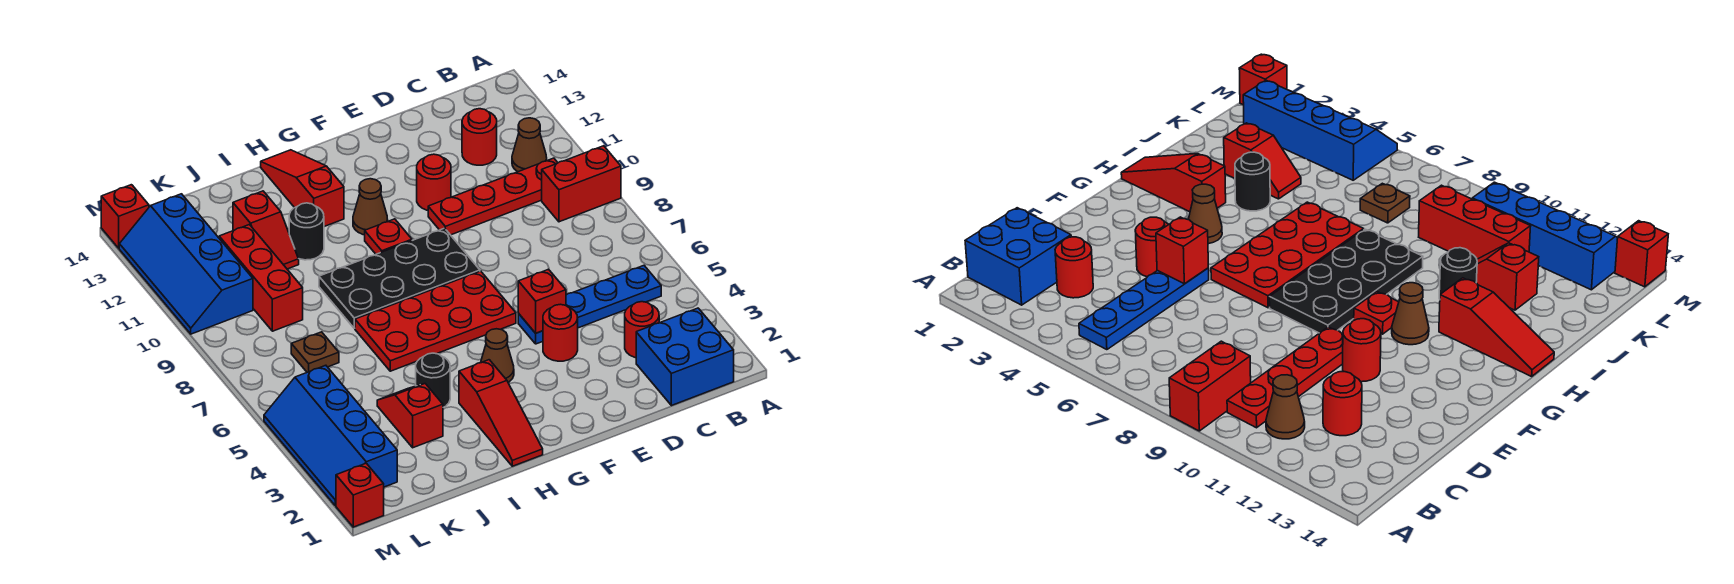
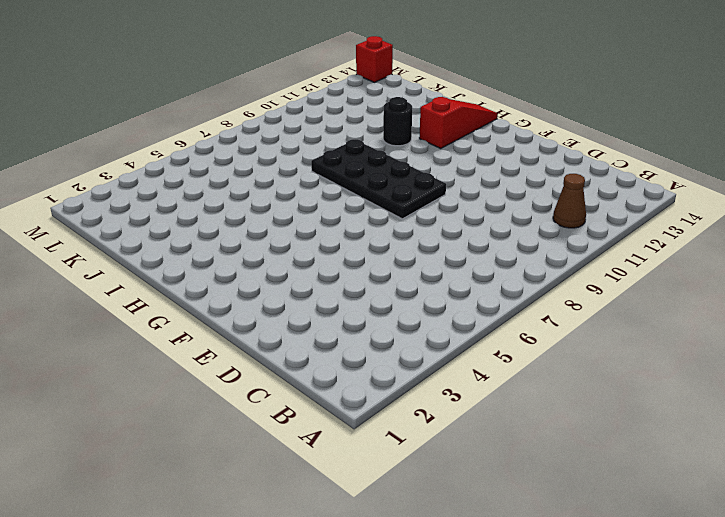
none -> red 1x2 brick [542,146,621,222]
none -> blue 2x2 brick [636,308,734,406]
none -> blue 1x4 plate [518,266,661,344]

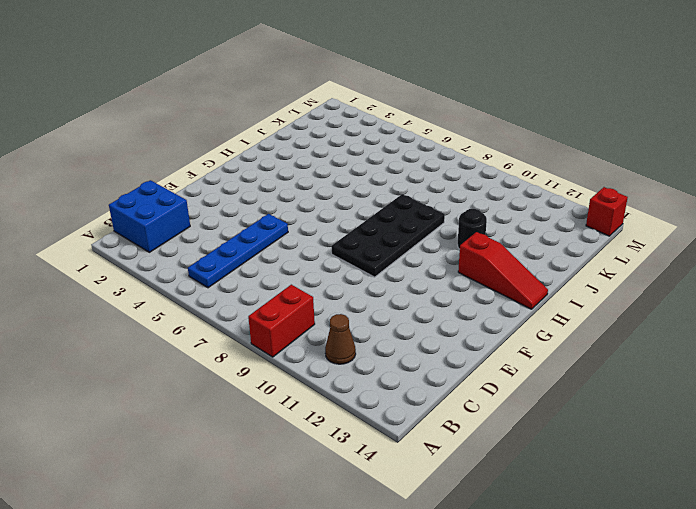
none -> red 1x4 plate [428,158,558,235]
none -> red 1x1 round brick [625,302,659,358]
none -> red 1x1 round brick [462,109,497,165]

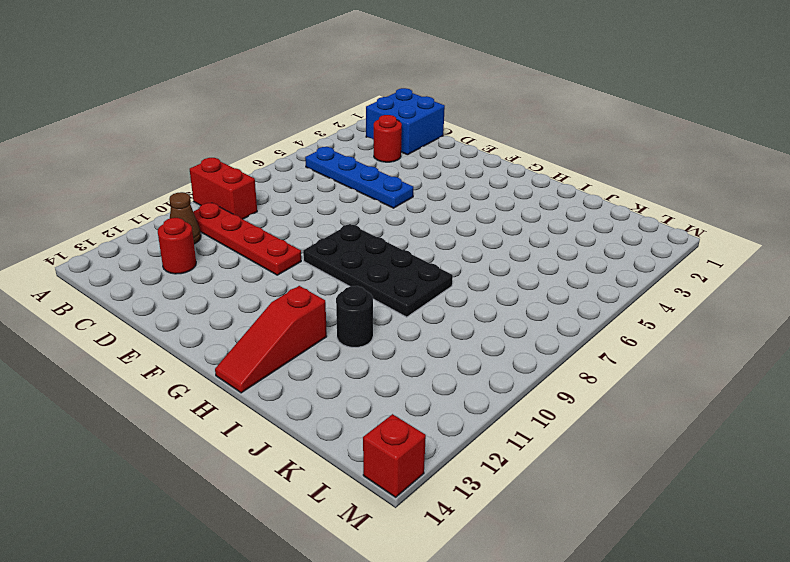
none -> red 1x1 round brick [543,304,578,361]
none -> red 1x1 round brick [417,154,451,210]
none -> red 2x4 plate [355,271,516,371]

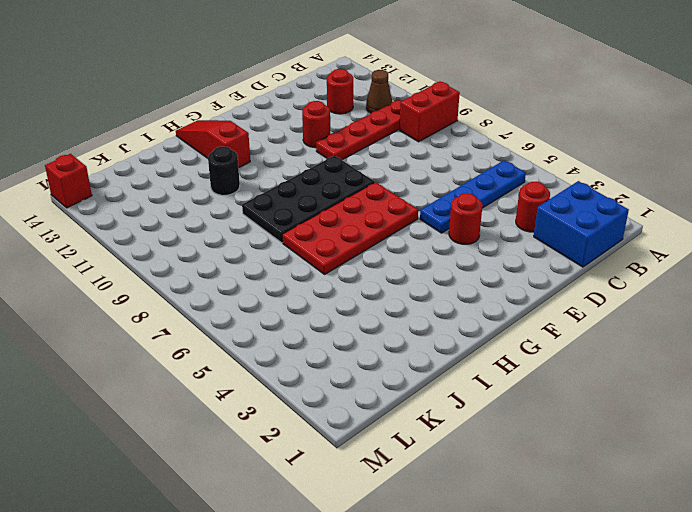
none -> brown 1x1 cone [481,329,514,382]
none -> red 1x1 plate [365,219,412,254]
none -> brown 1x1 cone [353,179,388,235]

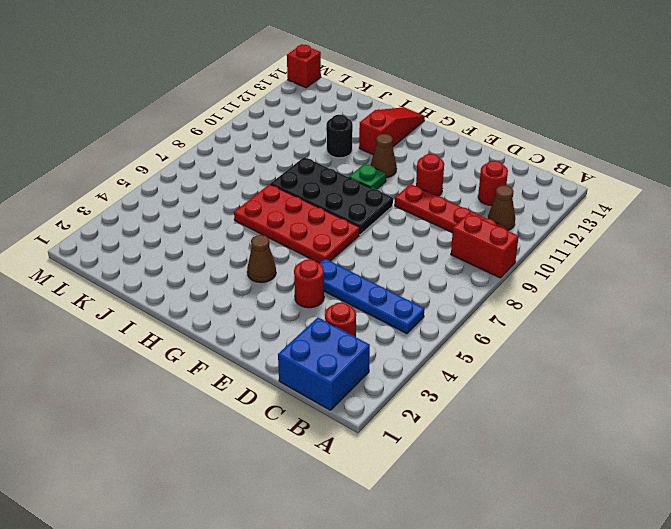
green 1x1 plate [349,164,386,190] -> red 1x1 plate [365,219,412,254]
none -> red 1x3 slope [459,360,543,466]
none -> black 1x1 round brick [416,353,450,407]
none -> red 1x2 slope [377,384,443,448]

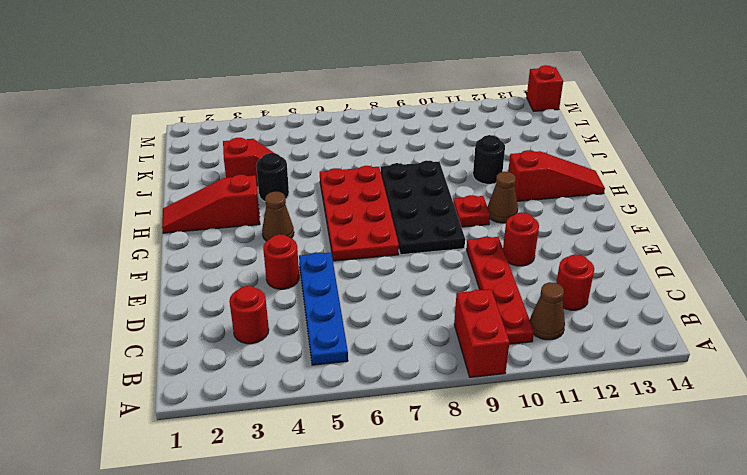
none -> blue 2x2 brick [636,308,734,406]
none -> red 1x2 slope [233,191,299,269]
none -> brown 1x1 plate [291,332,339,372]

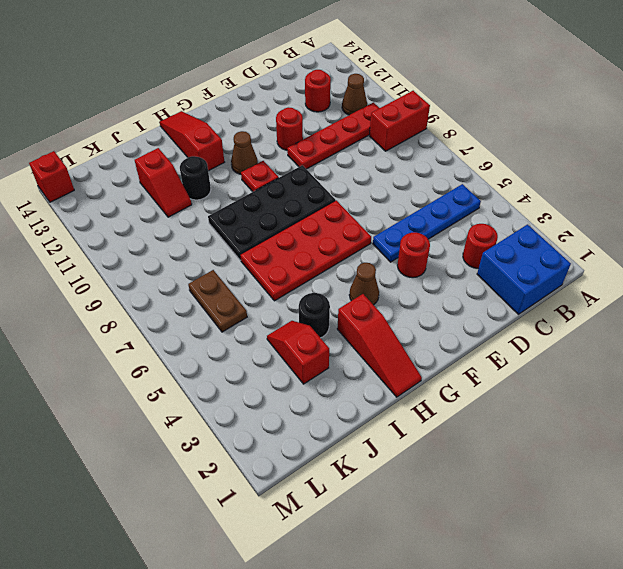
brown 1x2 plate [188,270,247,332] -> brown 1x1 plate [291,332,339,372]
none -> red 1x3 brick [219,225,303,331]
none -> blue 2x4 slope [264,365,397,506]
none -> blue 2x4 slope [119,194,253,334]

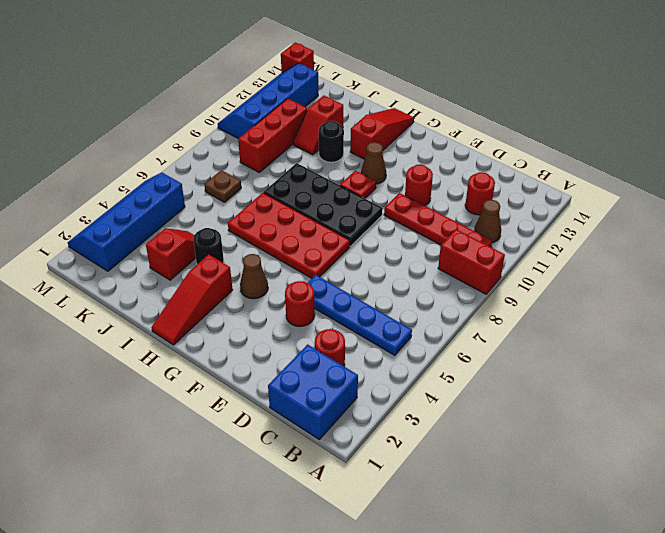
none -> red 1x1 brick [336,463,384,527]
none -> red 1x1 brick [518,269,566,333]

